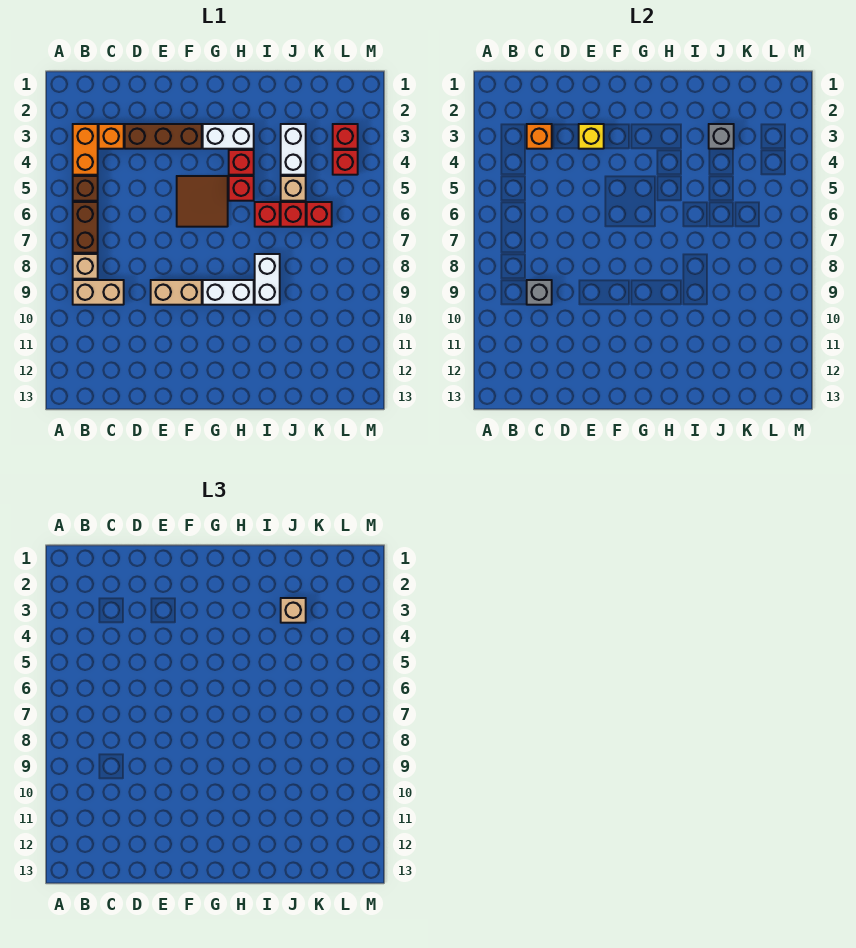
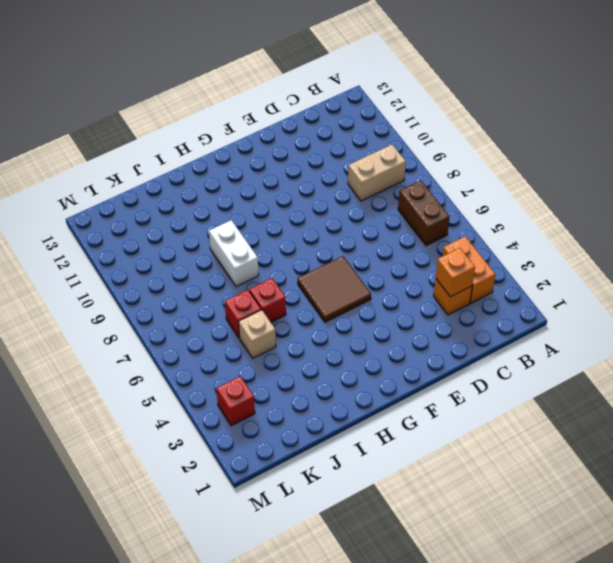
none -> brown 1x1 brick [73,176,98,201]
none -> tan 1x1 brick [73,254,98,279]
none -> brown 1x3 brick [125,124,202,149]

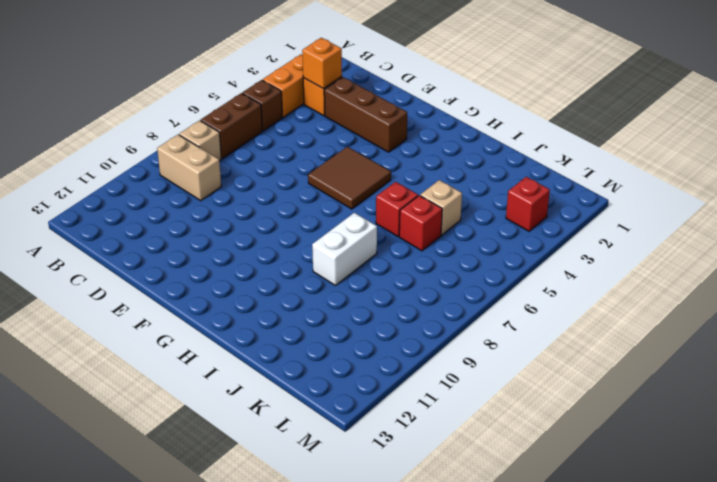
none -> tan 1x2 brick [151,280,202,305]
none -> white 1x2 brick [203,124,254,149]
none -> white 1x2 brick [203,280,254,305]

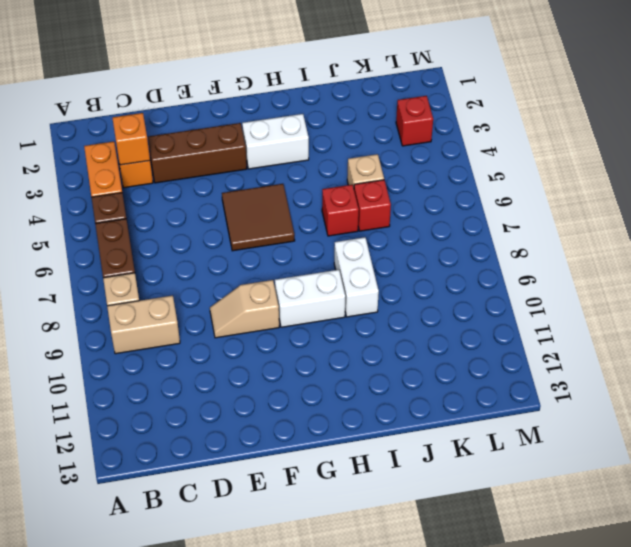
tan 1x2 slope [210,280,279,338] -> tan 1x2 brick [151,280,202,305]
none -> red 1x1 brick [229,150,254,175]
none -> red 1x1 brick [229,176,254,201]
none -> white 1x2 brick [281,124,306,175]

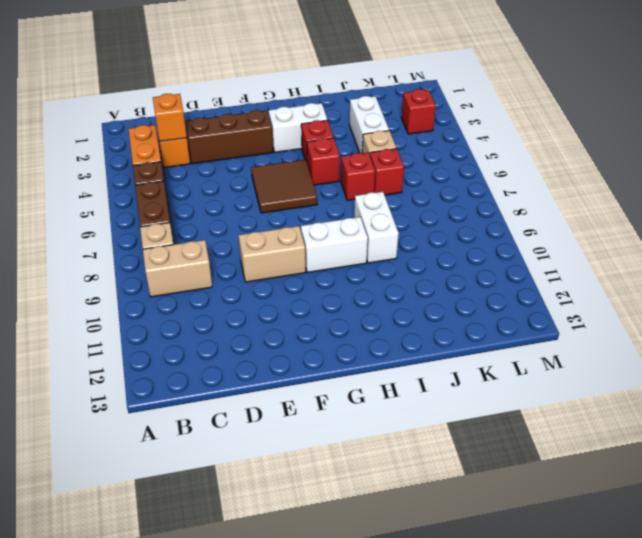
none -> red 1x1 brick [307,202,332,227]
none -> red 1x1 brick [333,150,358,175]
none -> grey 1x1 brick [527,280,552,305]

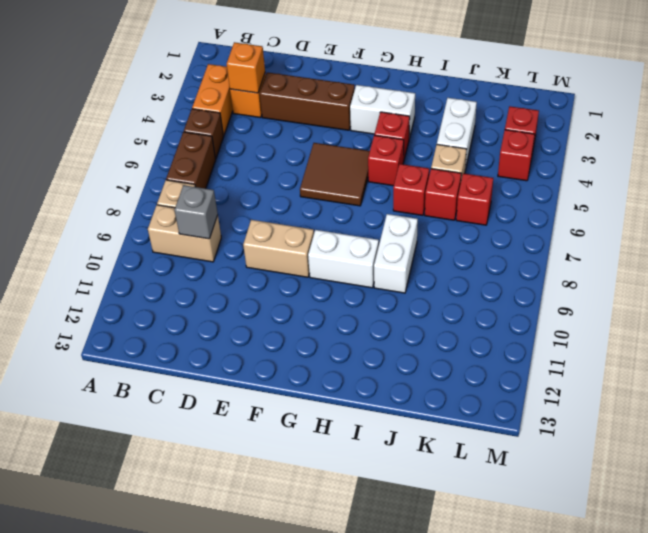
none -> yellow 1x1 brick [579,124,604,149]
none -> grey 1x1 brick [709,124,734,149]
none -> tan 1x1 brick [281,598,306,623]

